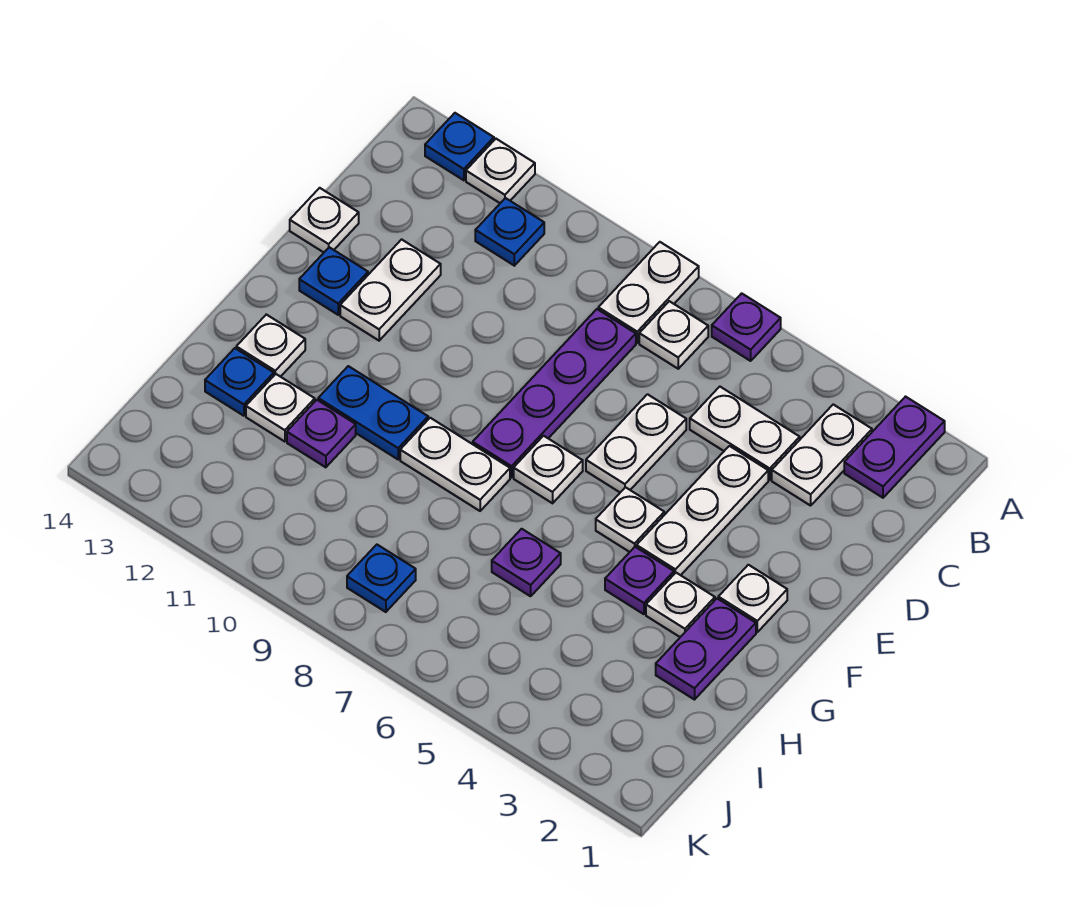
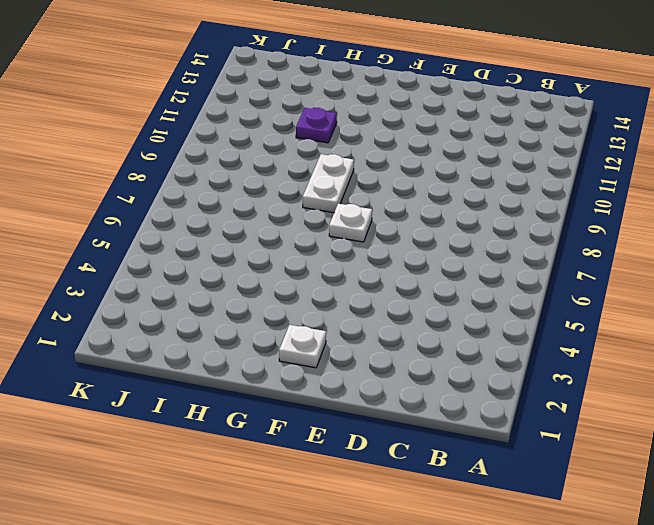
none -> purple 1x2 plate [844,397,945,498]
none -> purple 1x1 plate [712,293,781,361]
none -> white 1x2 plate [598,242,699,343]

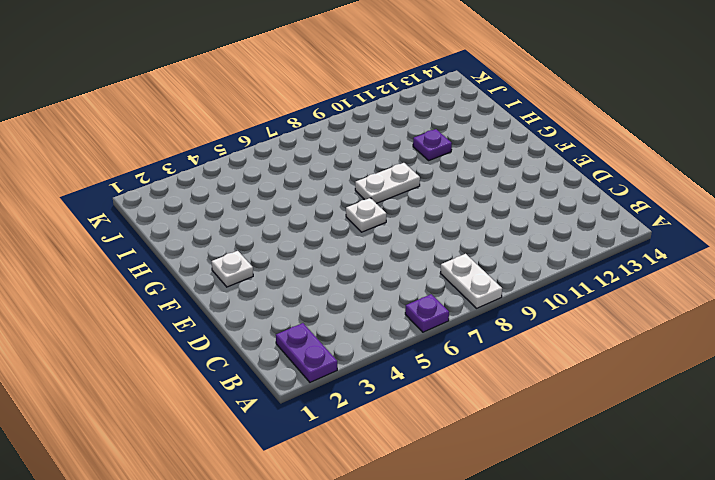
none -> white 1x1 plate [466,139,535,203]
none -> blue 1x1 plate [425,113,494,180]
none -> white 1x2 plate [772,404,872,506]

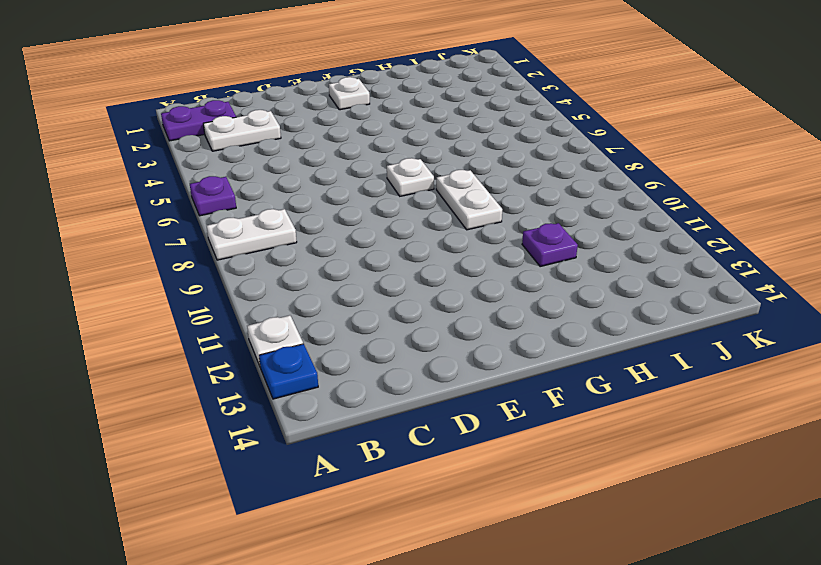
none -> white 1x1 plate [639,301,708,369]
none -> blue 1x1 plate [475,198,544,266]
none -> white 1x2 plate [690,387,800,480]

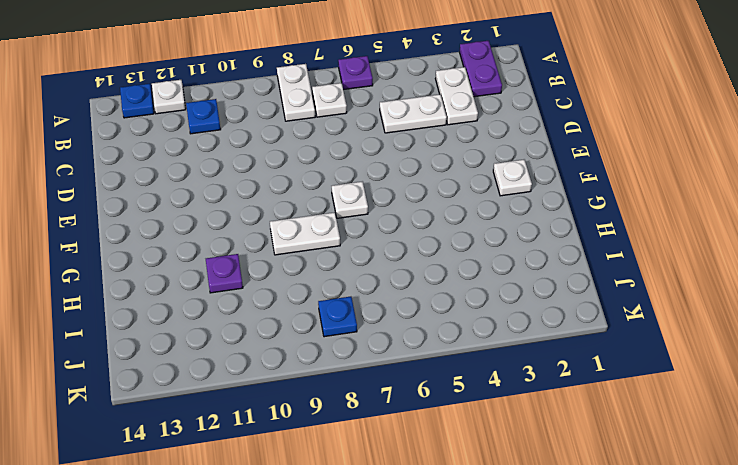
none -> purple 1x4 plate [473,309,636,477]
none -> white 1x3 plate [636,446,768,575]
none -> white 1x2 plate [586,394,686,492]

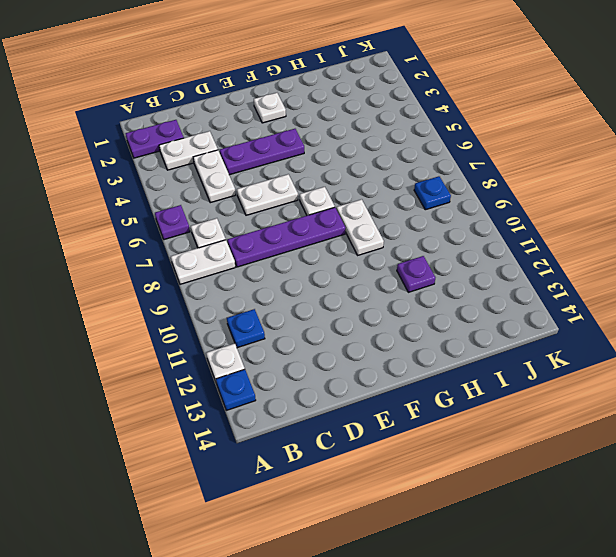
purple 1x3 plate [220,129,304,175] -> white 1x3 plate [636,446,768,575]
none -> white 1x2 plate [340,239,441,341]
none -> white 1x1 plate [290,188,359,252]
none -> blue 1x1 plate [299,247,368,315]

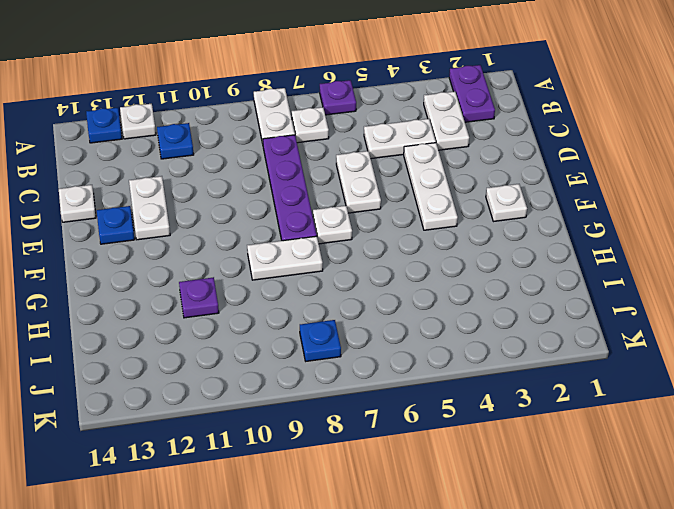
none -> white 1x1 plate [596,487,664,552]
none -> purple 1x2 plate [656,599,756,700]
none -> white 1x1 plate [646,573,715,637]

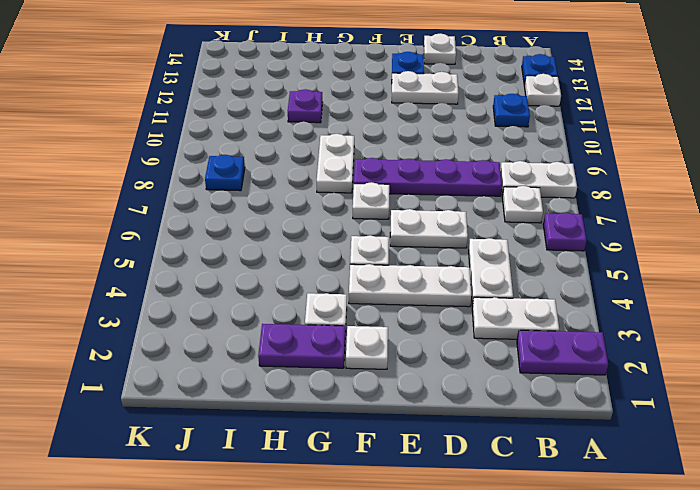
none -> purple 1x1 plate [605,547,674,614]
none -> blue 1x2 plate [318,366,428,459]
none -> white 1x1 plate [236,314,305,377]

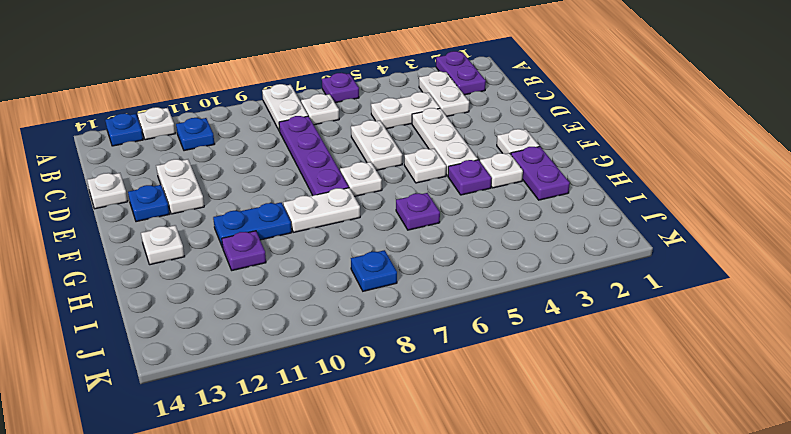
none -> white 1x1 plate [246,374,315,442]
none -> blue 1x1 plate [205,348,274,416]

